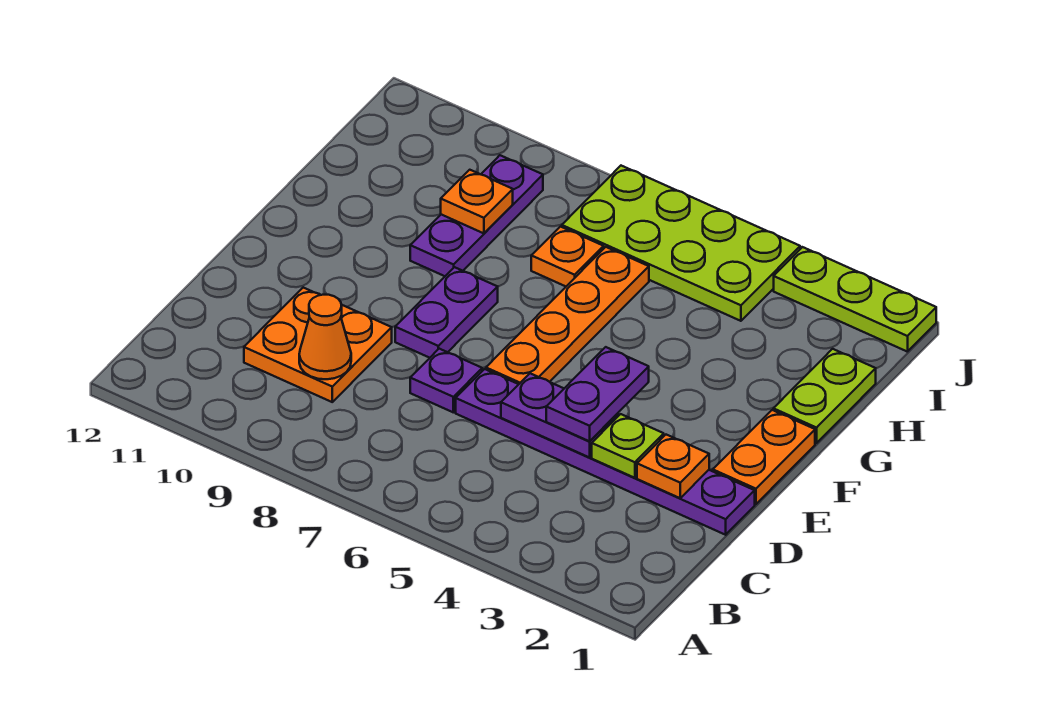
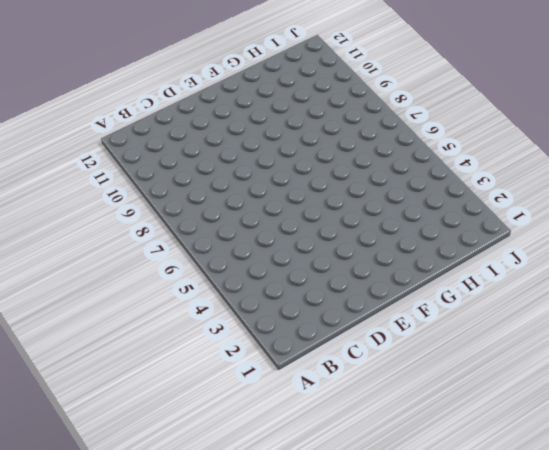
none -> orange 2x2 plate [244,288,392,402]
none -> purple 1x6 plate [456,369,755,535]
none -> purple 1x1 plate [410,349,482,412]

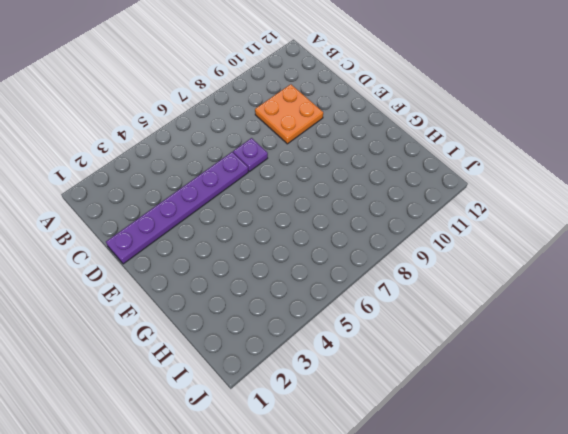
none -> orange 1x2 plate [713,410,815,504]
none -> orange 1x4 plate [486,247,649,384]
none -> purple 1x2 plate [395,267,498,358]

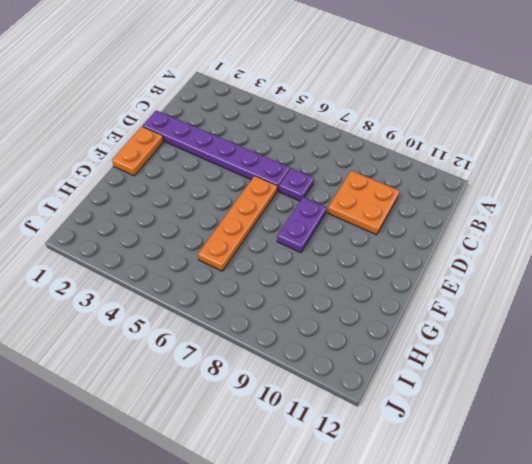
none -> lime 1x2 plate [773,349,876,443]
none -> purple 1x3 plate [410,155,543,276]
none -> orange 1x1 plate [531,227,604,286]

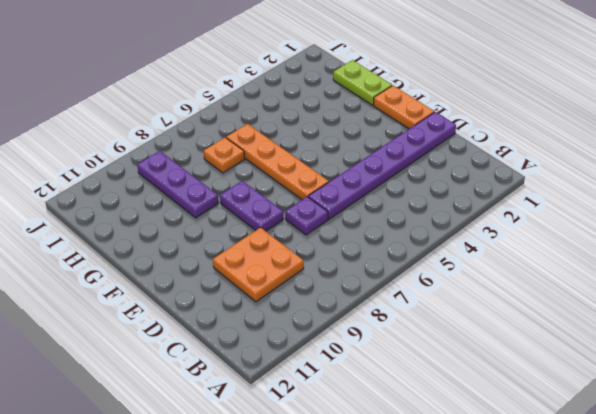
none -> lime 2x4 plate [562,166,800,321]
none -> lime 1x3 plate [774,247,936,352]
none -> orange 1x1 cone [299,295,351,379]

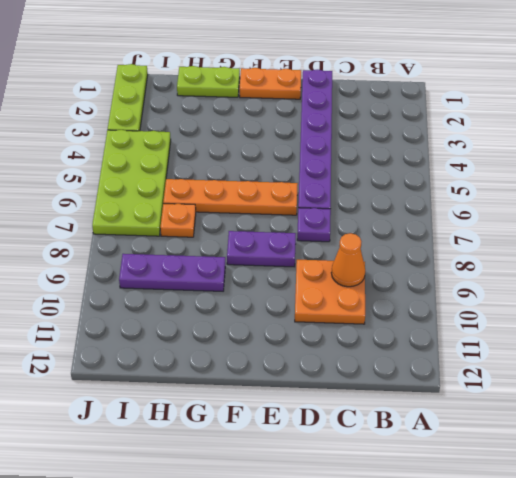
none -> orange 1x1 plate [637,435,709,498]
none -> lime 1x1 plate [592,414,664,478]
none -> purple 1x2 plate [501,373,618,457]

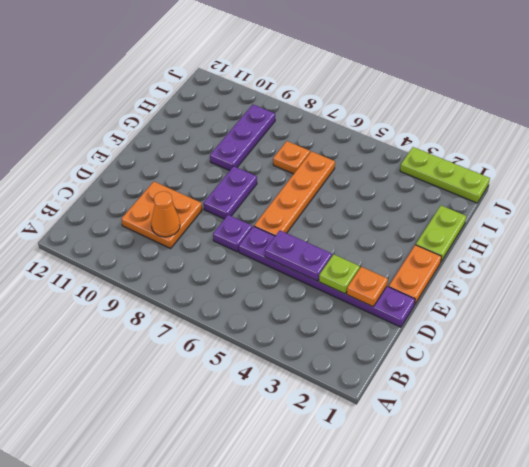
none -> lime 2x4 plate [562,166,800,321]
none -> orange 1x1 plate [441,170,513,233]
none -> purple 1x2 plate [546,347,649,441]

